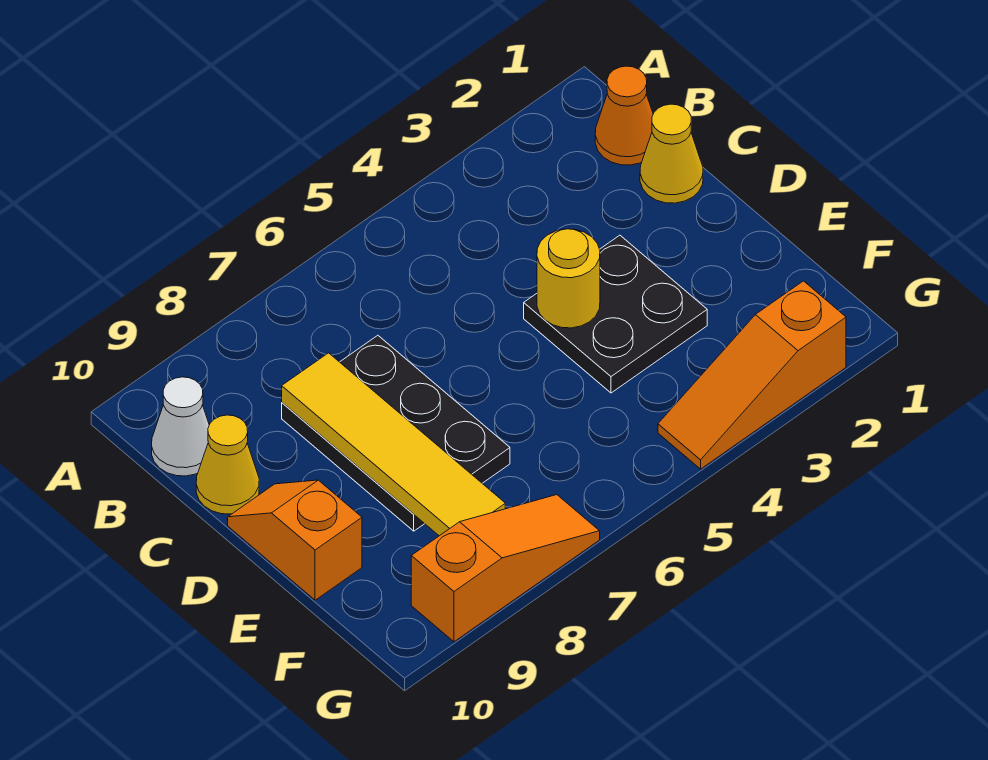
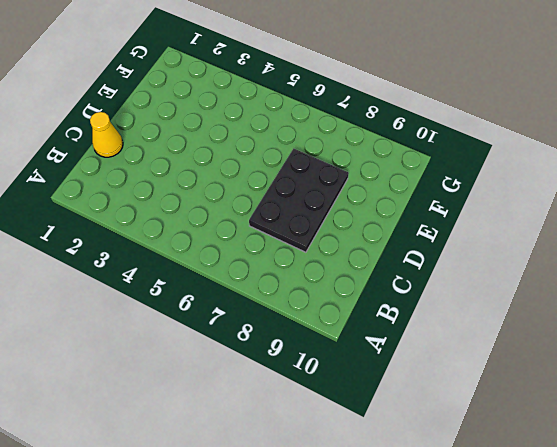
none -> orange 1x1 cone [595,66,653,165]
none -> white 1x1 cone [152,377,209,476]

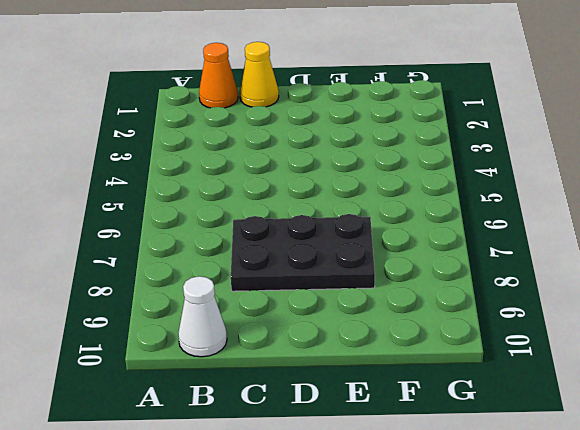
none -> yellow 1x1 cone [196,415,259,514]
none -> black 2x2 plate [524,235,707,393]

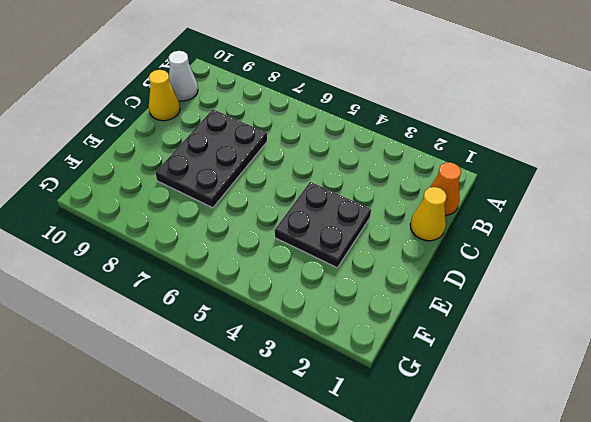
none -> orange 1x2 slope [228,480,362,600]
none -> orange 1x3 slope [658,281,846,469]

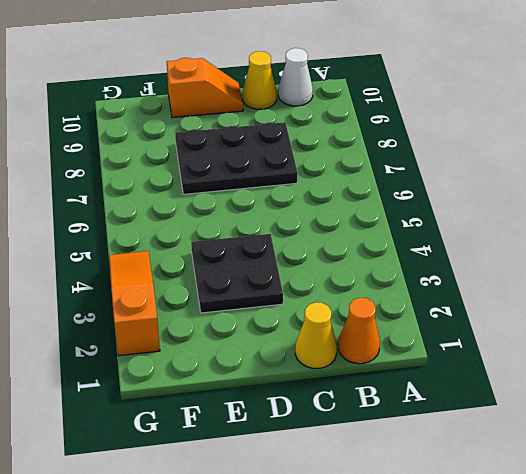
none -> orange 1x3 slope [411,495,600,642]
none -> yellow 1x4 tile [282,353,505,536]

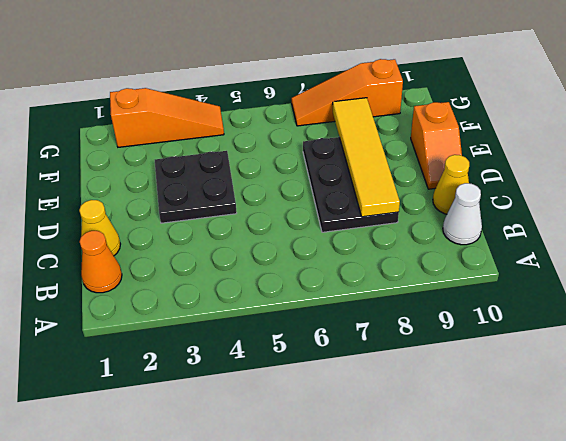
none -> yellow 1x1 round brick [537,229,600,328]

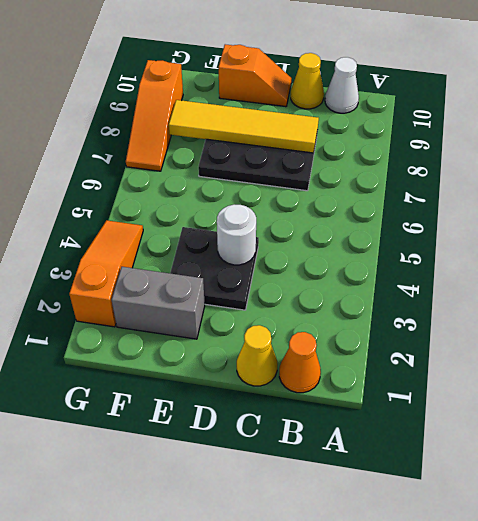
white 1x1 round brick [217,204,256,265] -> yellow 1x1 round brick [537,229,600,328]
grey 1x2 brick [112,267,205,339] -> none

